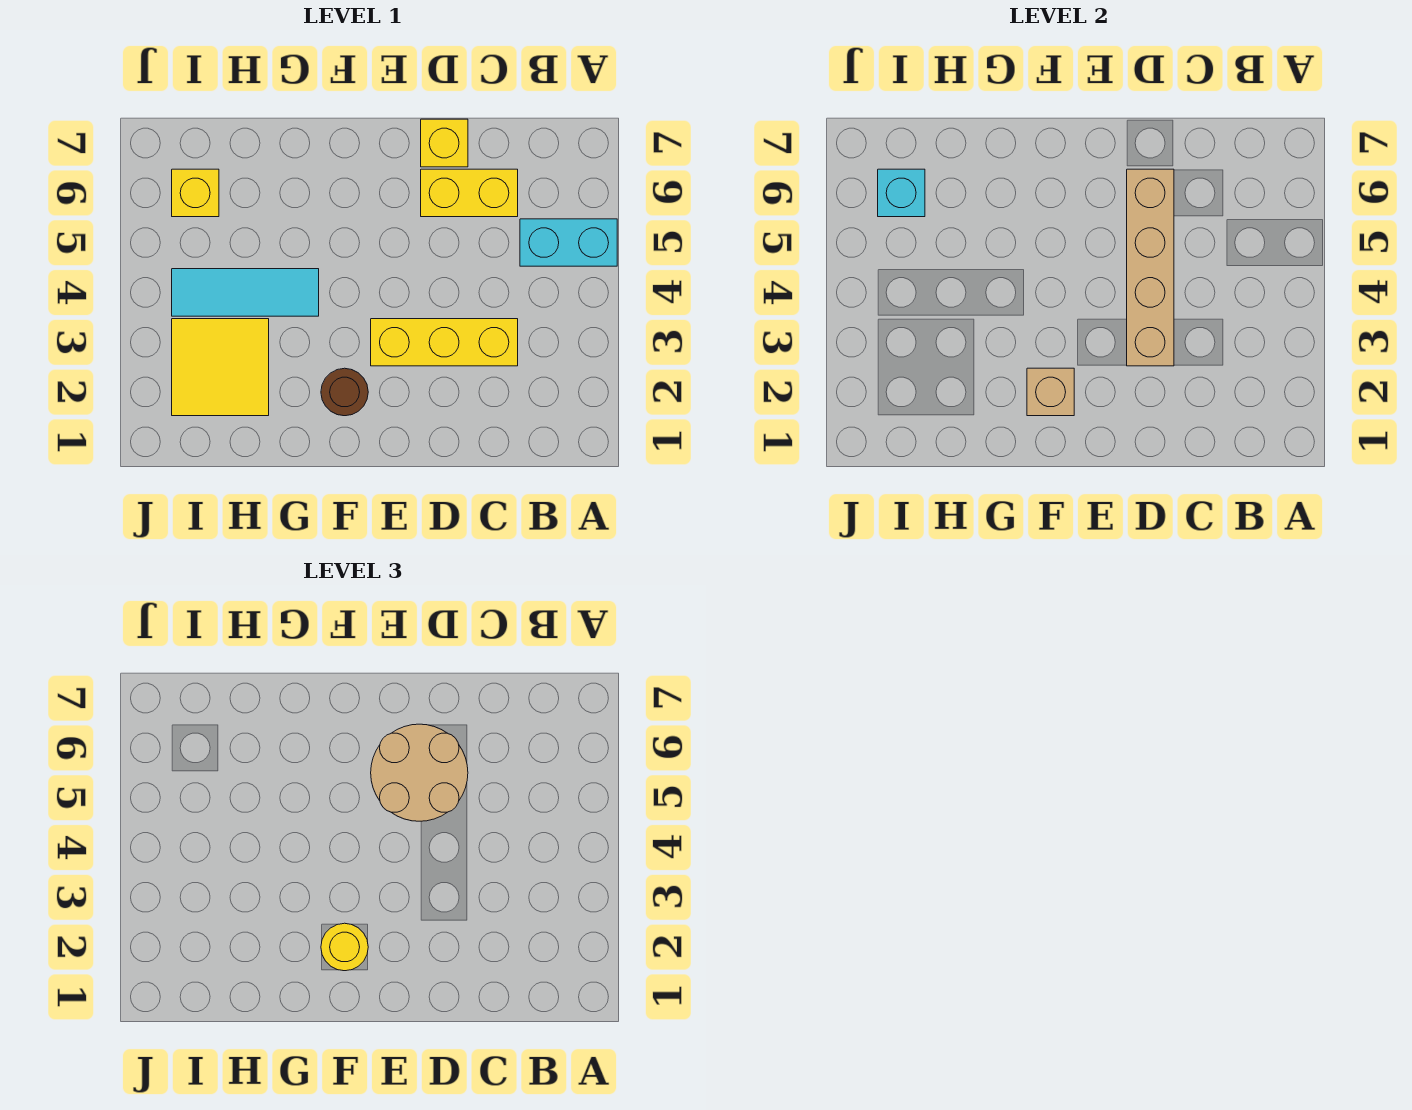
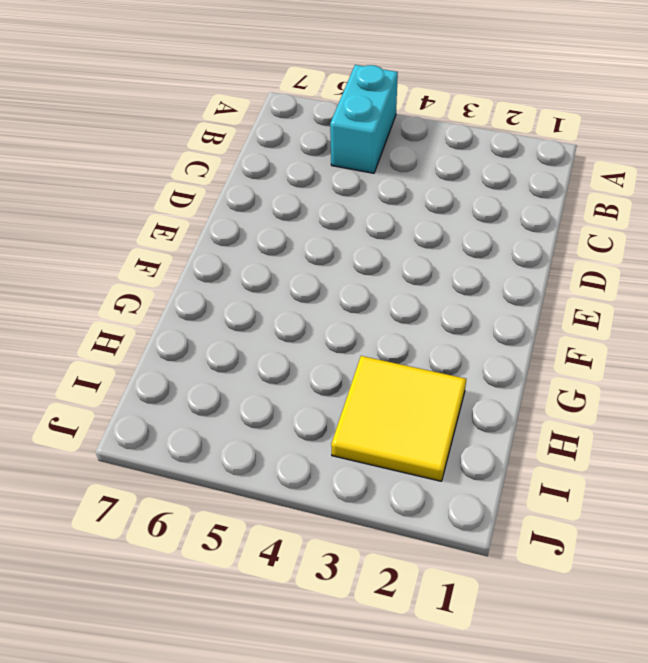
none -> yellow 1x3 brick [371,319,518,366]
none -> yellow 1x2 brick [421,169,518,217]
none -> yellow 1x1 brick [421,119,468,167]

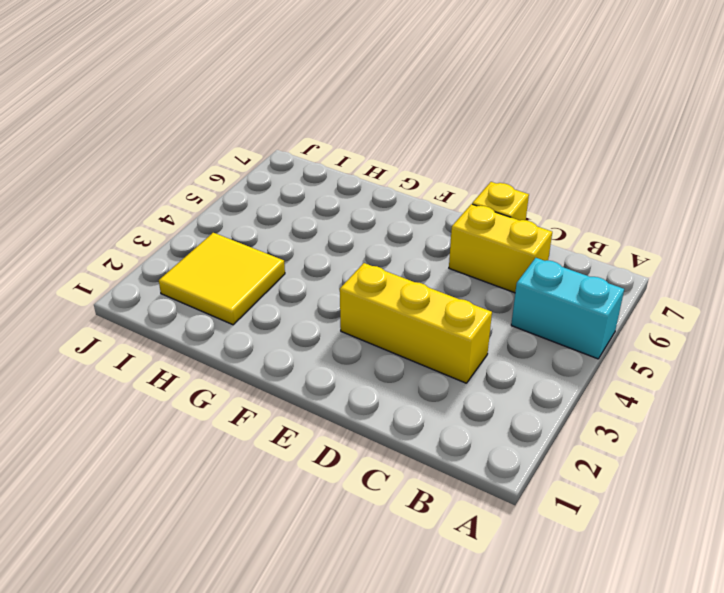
none -> brown 1x1 round brick [321,368,368,416]
none -> cyan 1x3 tile [172,269,319,316]
none -> yellow 1x1 brick [172,169,219,217]

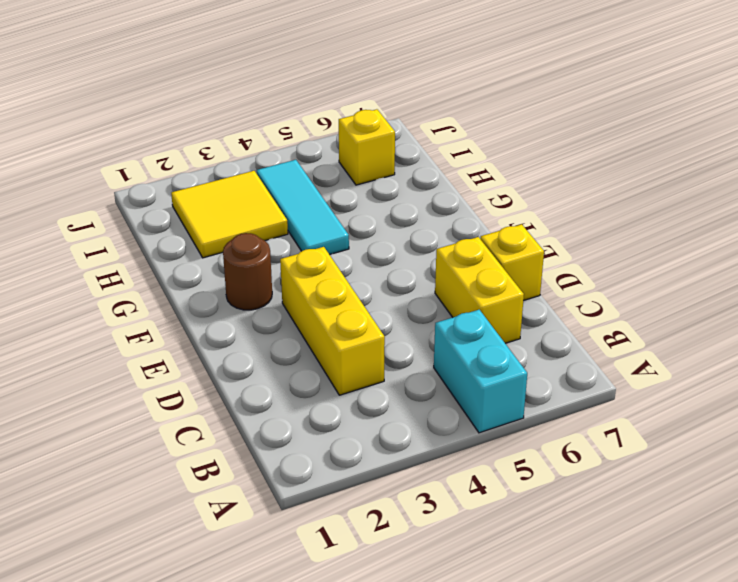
none -> tan 1x4 brick [1127,169,1174,366]
none -> tan 1x1 brick [1027,368,1074,416]
none -> cyan 1x1 brick [878,169,925,217]

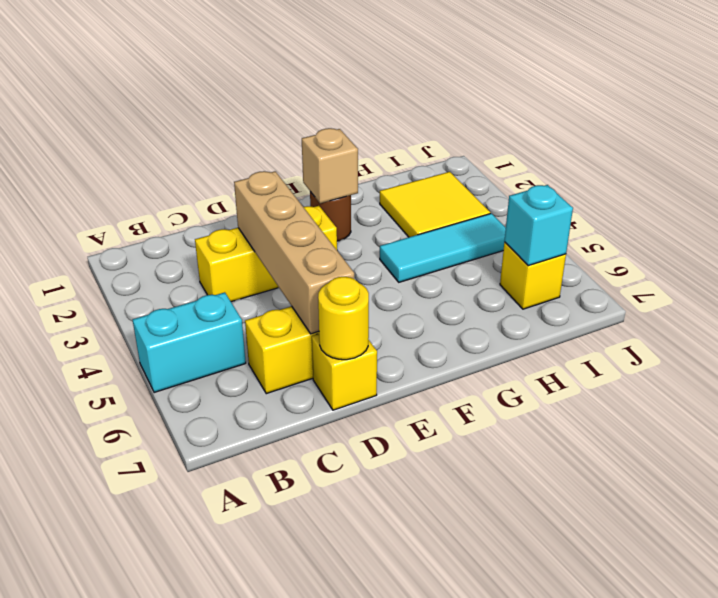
yellow 1x1 round brick [318,277,369,360] -> yellow 1x1 round brick moved to [321,923,368,971]
none -> tan 2x2 round brick [371,724,468,821]

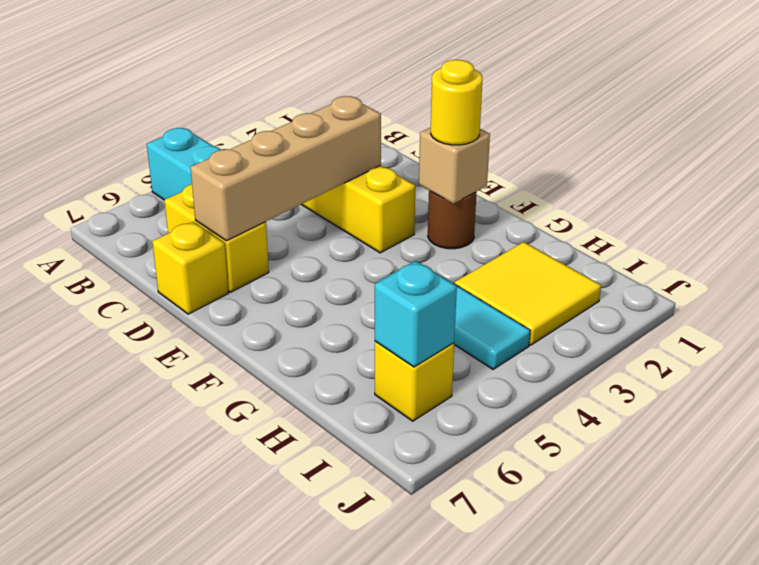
none -> tan 2x2 round brick [371,724,468,821]

